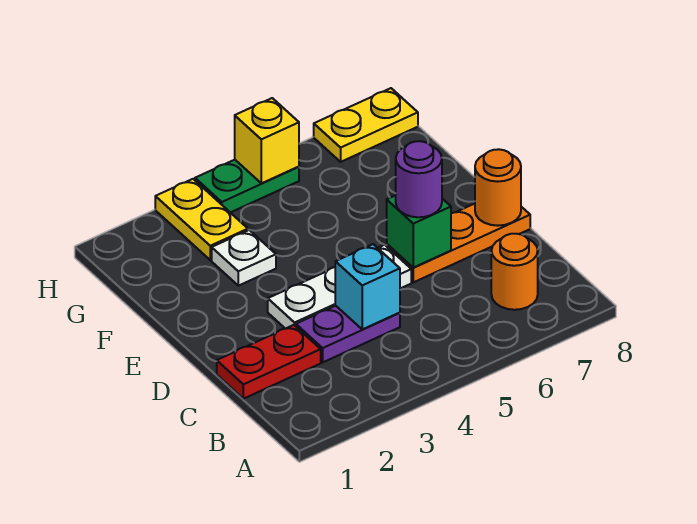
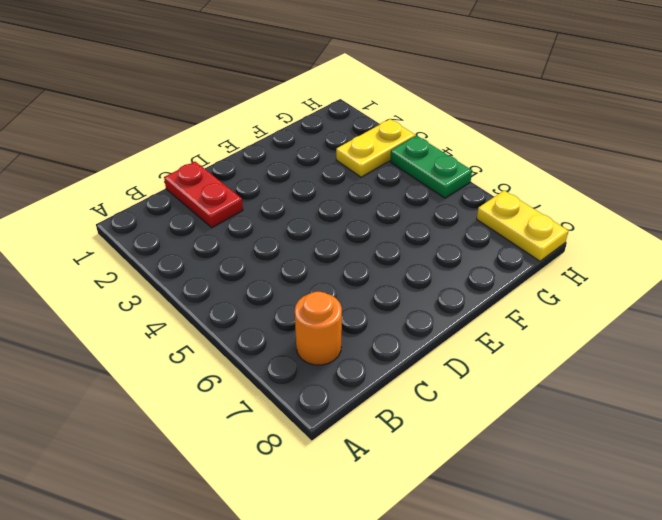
none -> purple 1x2 plate [296,306,400,362]
none -> white 1x3 plate [268,245,411,329]
none -> orange 1x3 plate [387,204,530,282]

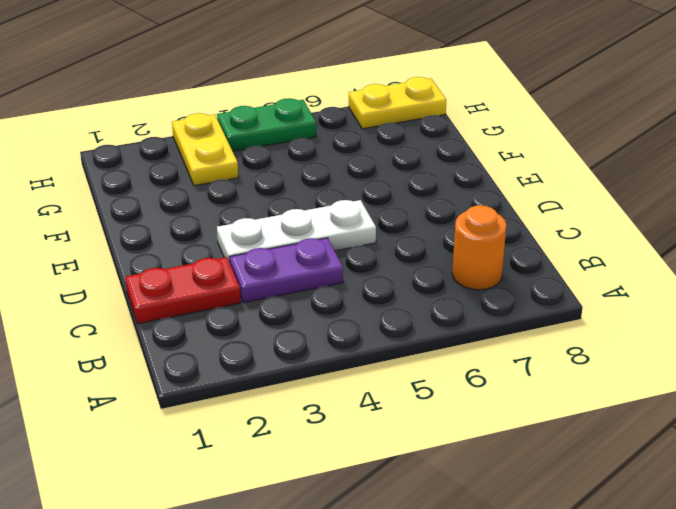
none -> orange 1x3 plate [387,204,530,282]
none -> white 1x1 plate [212,230,276,286]
none -> cyan 1x1 brick [335,244,400,330]

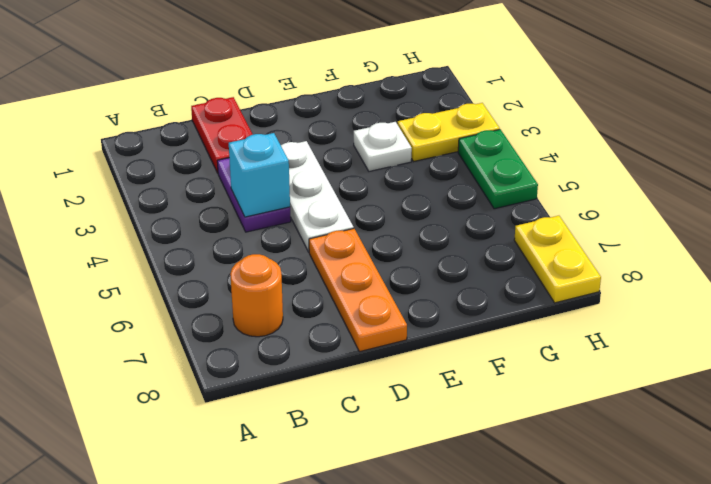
none -> green 1x1 brick [387,195,451,268]
none -> orange 1x1 round brick [475,149,521,226]
none -> yellow 1x1 brick [235,98,299,183]

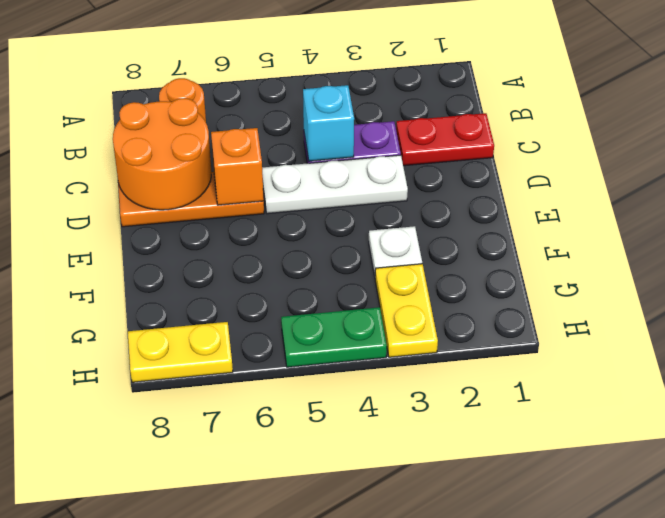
orange 2x2 round brick [113,98,211,210] -> orange 1x1 round brick [475,149,521,226]
orange 1x1 brick [211,128,264,205] -> green 1x1 brick [387,195,451,268]
none -> yellow 1x1 brick [235,98,299,183]
none -> purple 1x1 round brick [396,141,442,217]

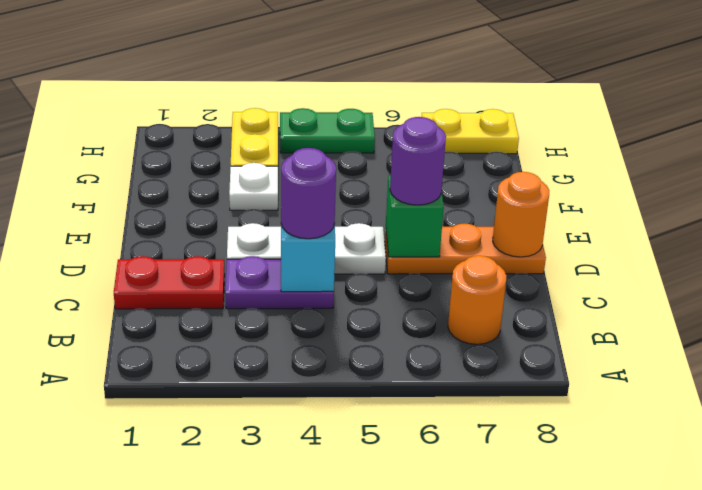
purple 1x1 round brick [281,148,336,239] -> none
none -> yellow 1x1 brick [235,98,299,183]

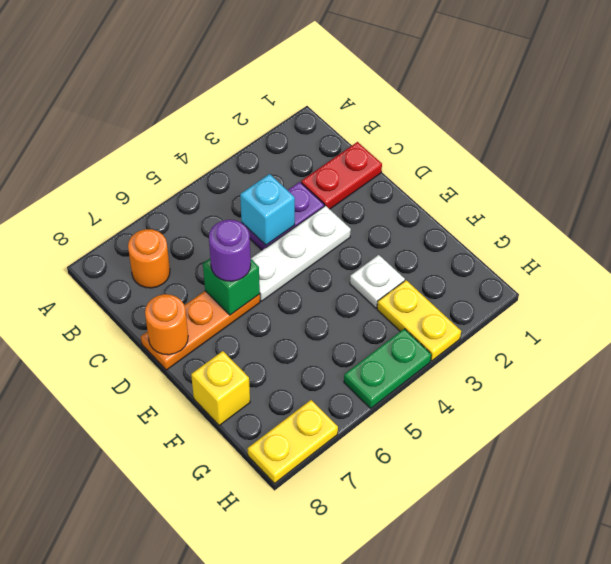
yellow 1x1 brick [191,351,250,425] -> yellow 1x1 brick moved to [235,98,299,183]

